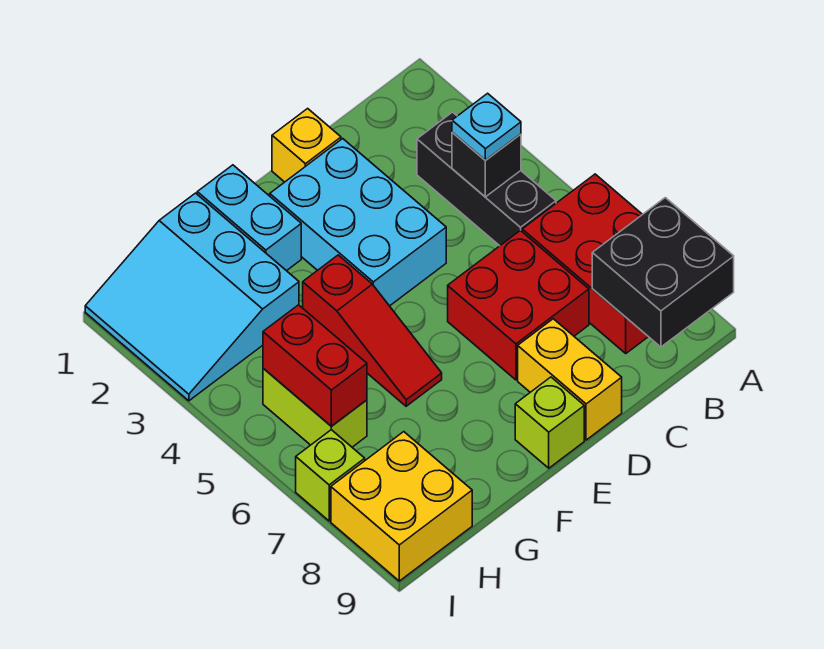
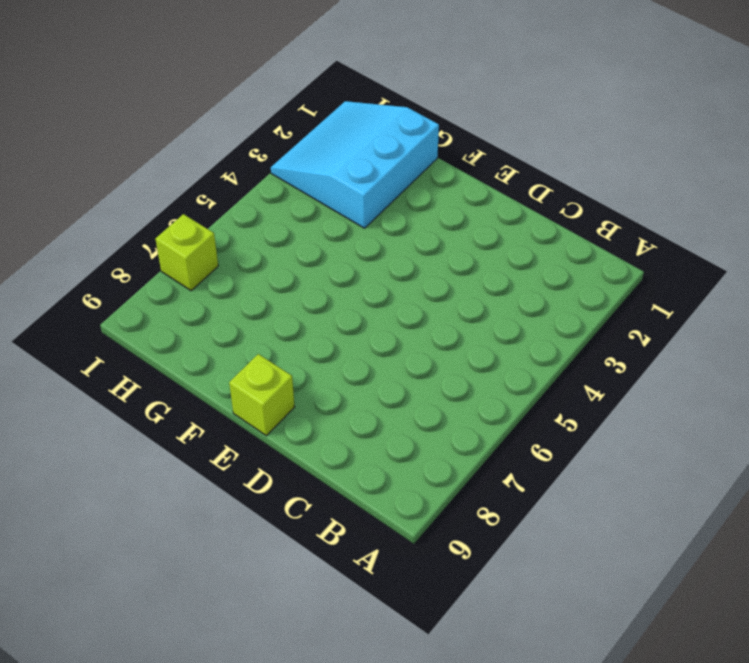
none -> red 2x3 brick [522,174,648,353]
none -> black 1x3 brick [417,112,556,246]
none -> red 2x2 brick [448,230,589,380]

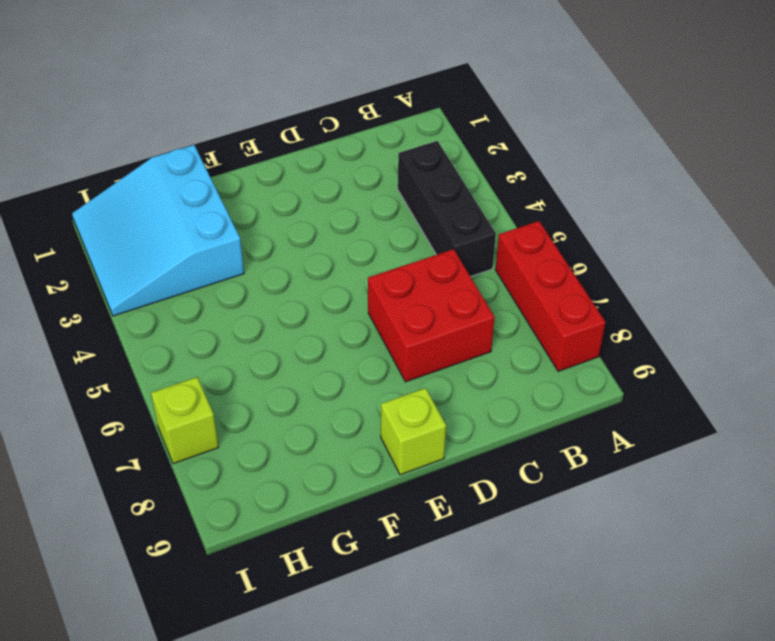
red 1x3 brick [495,221,606,371] -> red 2x3 brick [522,174,648,353]
none -> yellow 1x1 brick [272,109,341,182]
none -> cyan 2x3 brick [270,139,446,306]
none -> yellow 1x2 brick [518,319,622,440]

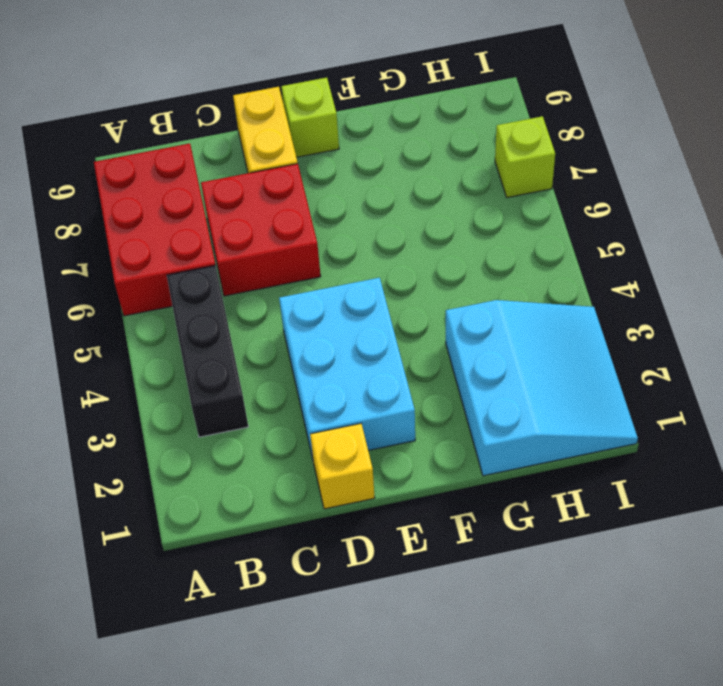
none -> cyan 1x2 brick [197,165,301,271]
none -> red 1x3 slope [303,255,442,406]
none -> lime 1x2 brick [263,368,367,447]

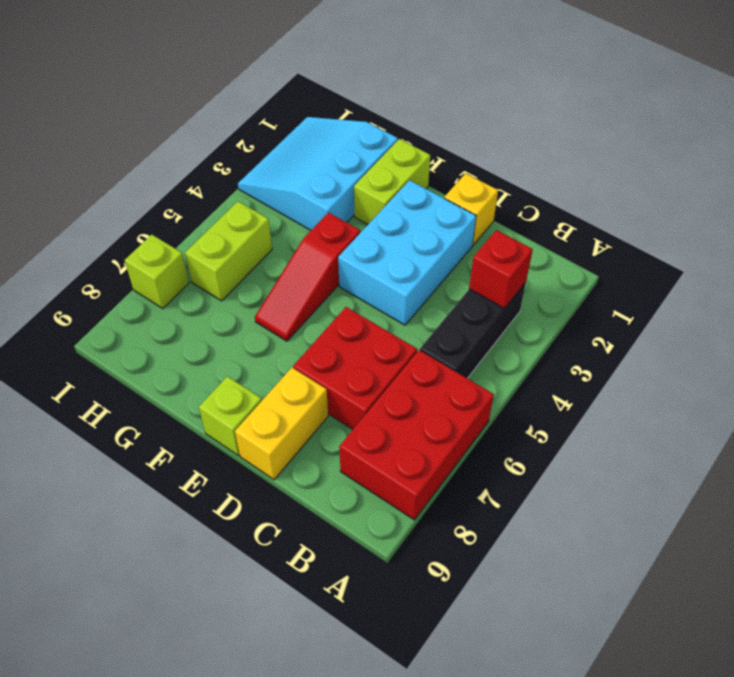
red 1x1 brick [469,230,533,309] -> none
lime 1x2 brick [354,139,430,224] -> cyan 1x2 brick [197,165,301,271]
none -> yellow 2x2 brick [331,432,472,581]
none -> black 2x2 brick [592,198,734,347]
none -> black 1x1 brick [452,133,521,197]

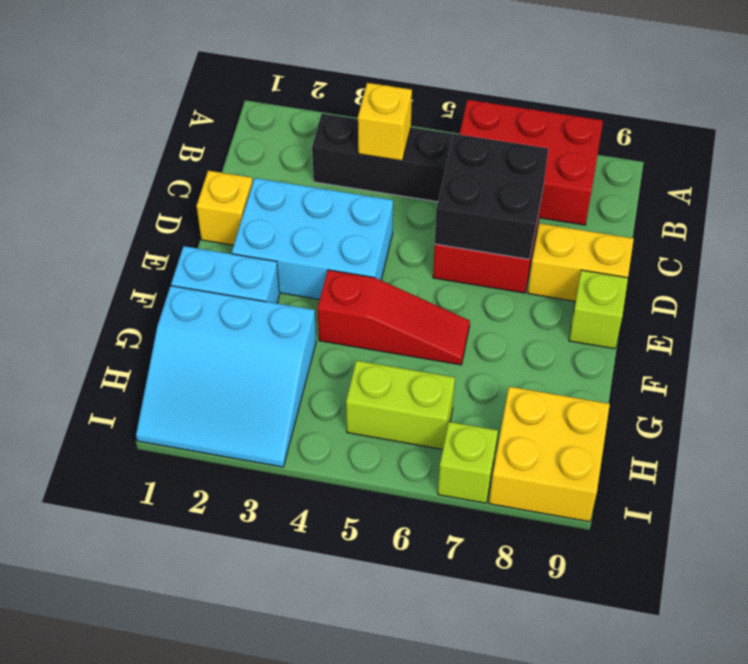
yellow 1x1 brick [358,83,412,161] -> black 1x1 brick [452,133,521,197]
black 2x2 brick [435,134,548,259] -> black 2x2 brick moved to [592,198,734,347]
none -> red 1x2 brick [263,305,367,426]
none -> cyan 1x1 plate [452,93,521,161]

